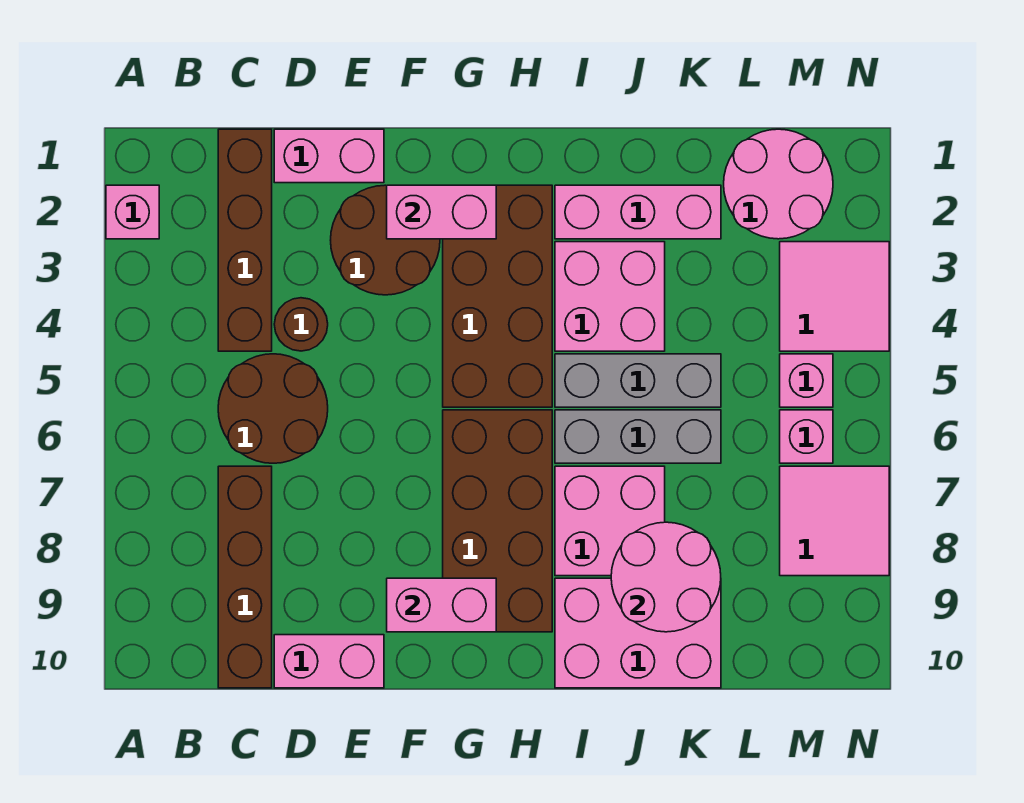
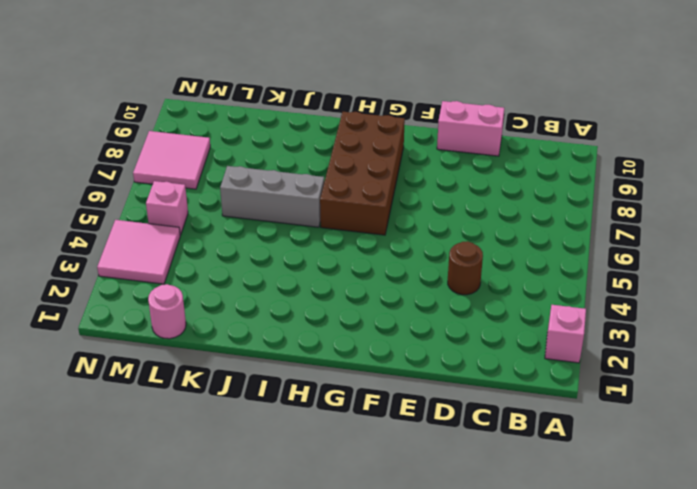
pink 1x1 round brick [148,284,186,339] -> pink 2x2 round brick [724,129,833,239]
none -> brown 1x4 brick [218,129,272,351]
none -> brown 2x2 round brick [218,354,328,463]
none -> brown 1x4 brick [218,466,272,688]

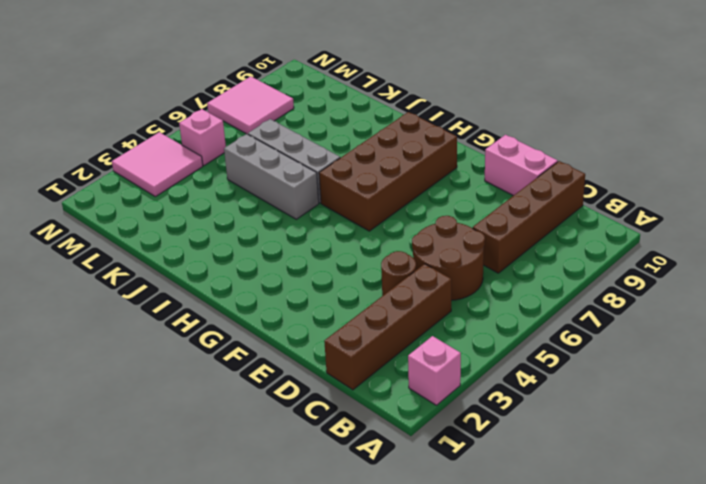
none -> pink 1x2 brick [274,129,384,183]
none -> brown 2x2 round brick [331,185,440,295]
none -> brown 2x4 brick [443,185,552,407]

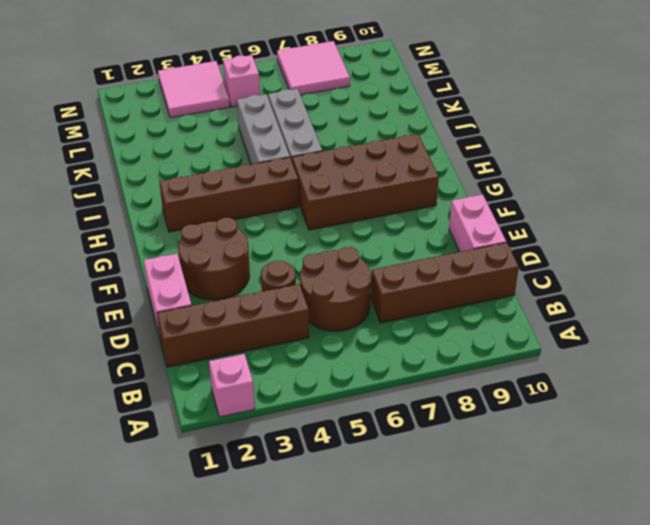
brown 1x4 brick [159,157,299,232] -> brown 2x4 brick [443,185,552,407]
none -> pink 1x3 brick [555,185,721,239]
none -> pink 2x2 brick [555,242,665,351]
none -> pink 2x2 brick [555,466,665,576]

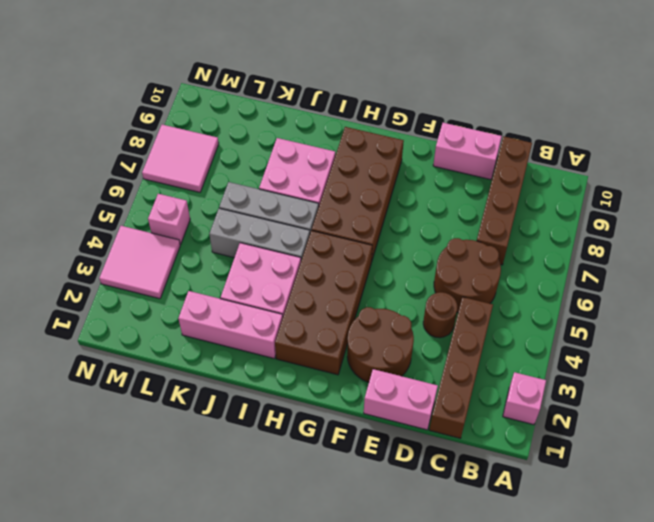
none -> pink 2x3 brick [555,578,721,688]
none -> pink 2x2 round brick [724,129,833,239]
none -> pink 1x1 brick [780,410,833,463]

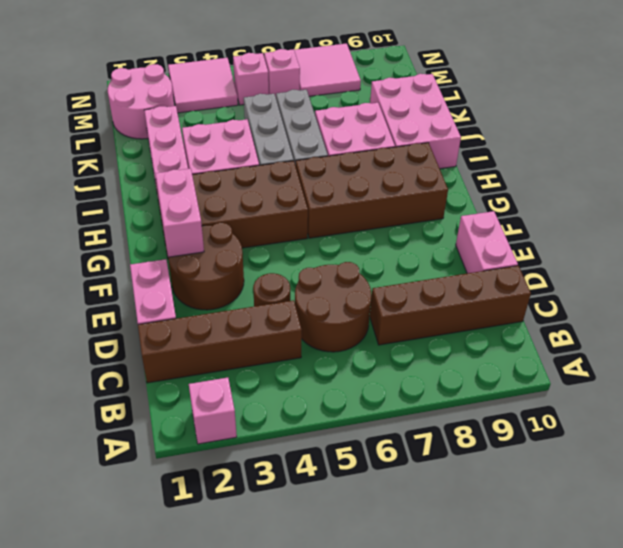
none -> pink 1x2 brick [387,578,496,632]
none -> pink 2x2 round brick [611,522,721,632]

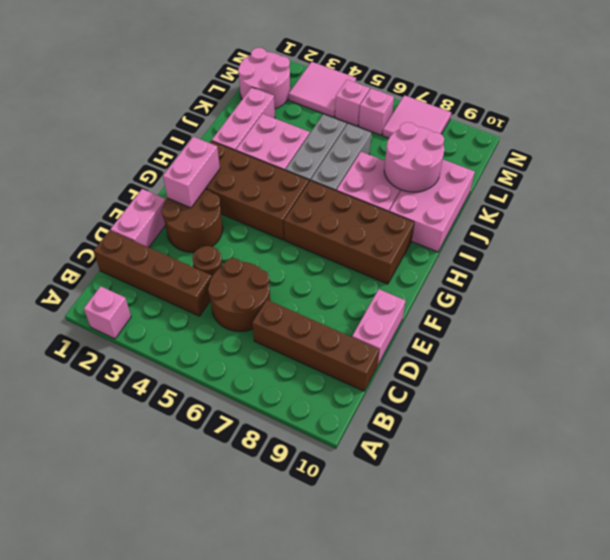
none -> pink 1x2 brick [387,578,496,632]

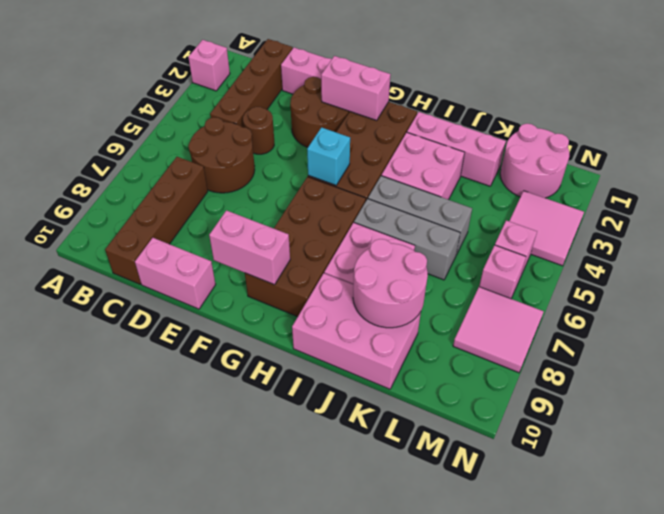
cyan 1x1 brick [307,127,350,185] -> none

